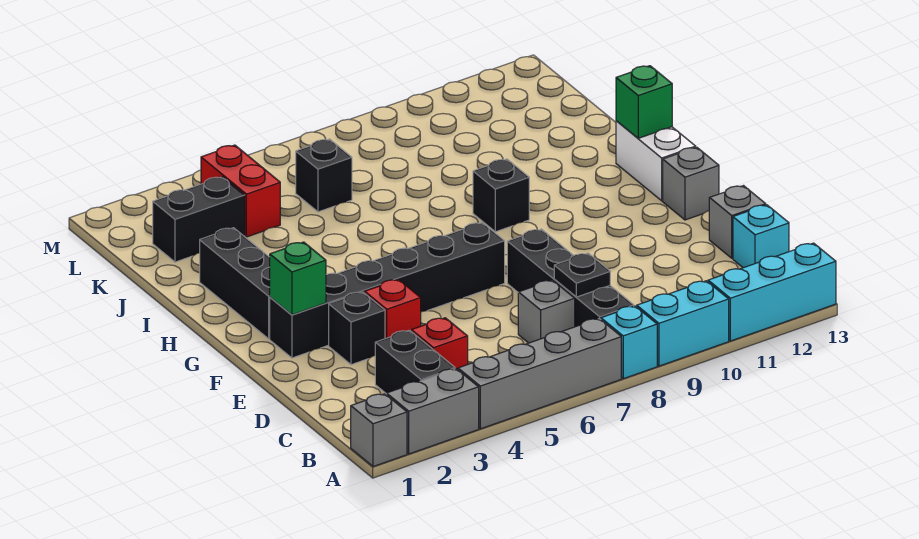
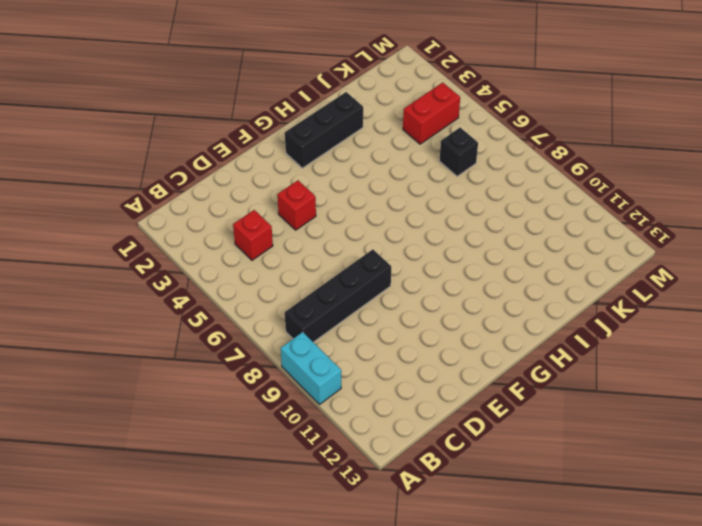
none -> grey 1x1 brick [351,394,407,467]
none -> grey 1x2 brick [387,369,479,454]
none -> grey 1x4 brick [458,319,621,429]

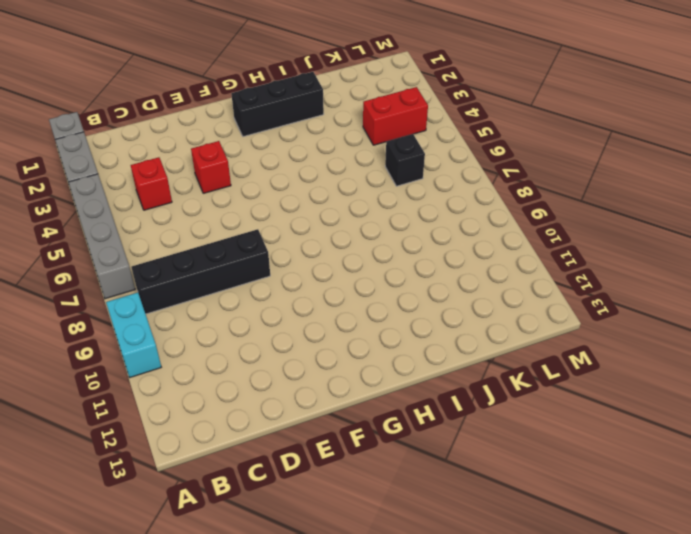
none -> cyan 1x1 brick [601,306,657,379]
none -> cyan 1x3 brick [708,243,836,341]
none -> black 1x2 brick [375,330,455,394]

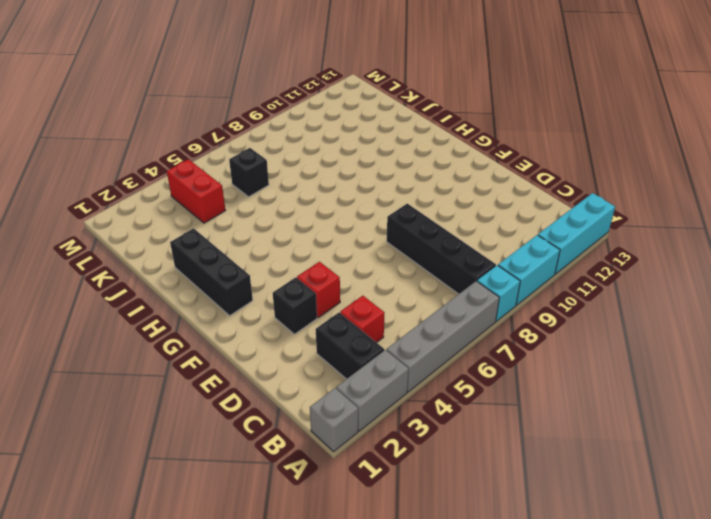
none -> grey 1x1 brick [518,280,575,343]
none -> cyan 1x1 brick [733,205,789,268]
none -> grey 1x1 brick [709,186,766,258]

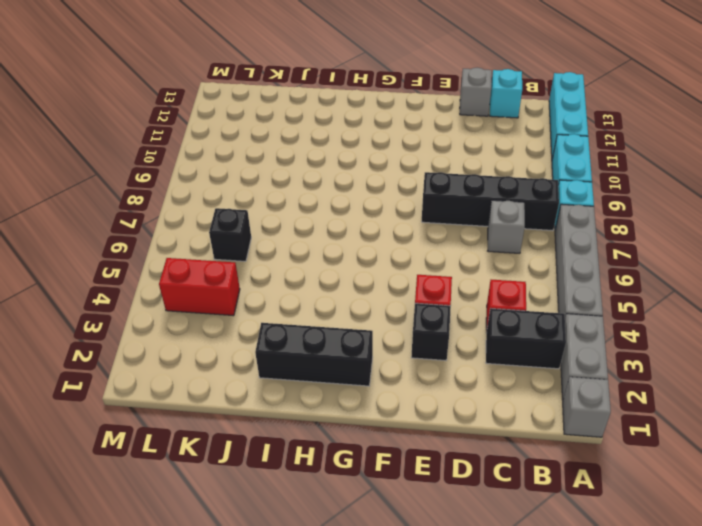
none -> black 1x6 brick [270,223,505,358]
none -> grey 1x1 brick [663,147,719,220]
none -> white 1x2 brick [616,121,696,201]

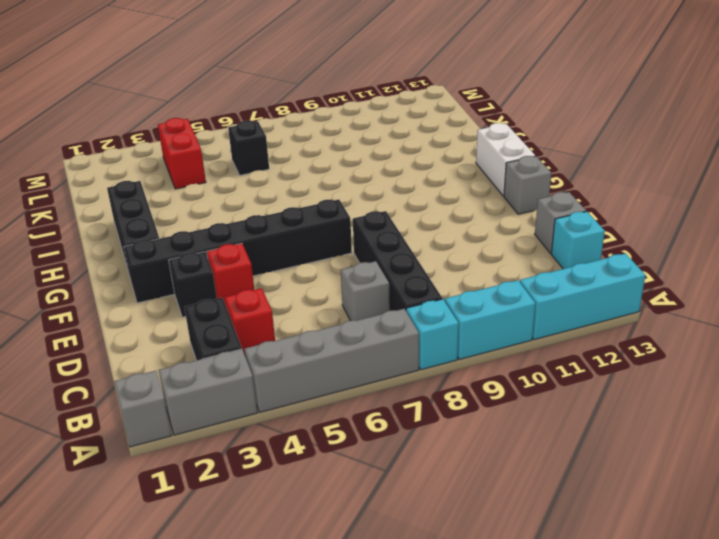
none -> black 1x1 brick [473,159,529,232]
none -> black 1x2 brick [153,177,245,262]
none -> black 1x1 plate [554,253,610,297]

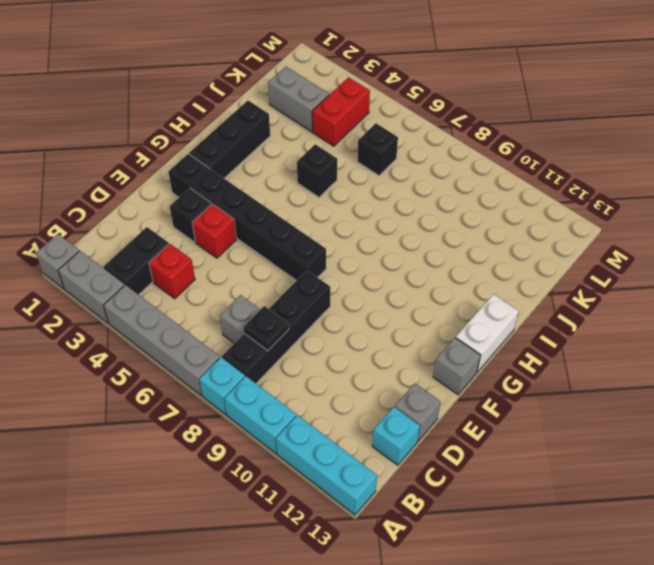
black 1x1 brick [297,144,337,197] -> black 1x1 brick moved to [473,159,529,232]
grey 1x2 brick [268,67,329,132] -> black 1x2 brick [153,177,245,262]
none -> green 1x1 brick [270,242,326,315]
none -> green 1x1 brick [616,66,672,138]

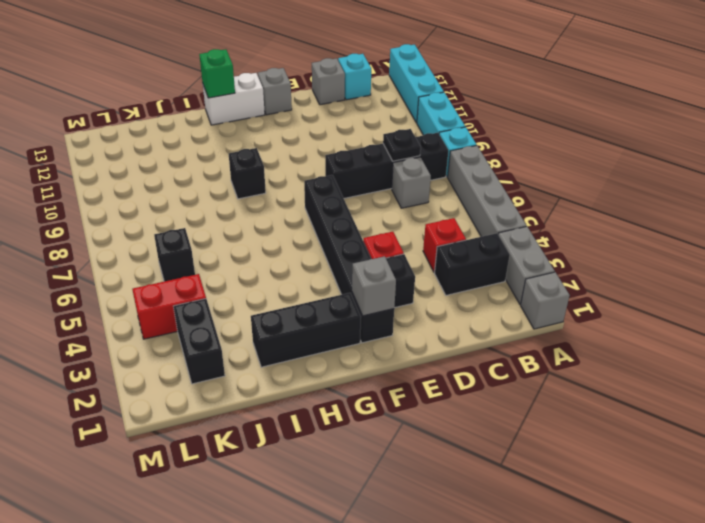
grey 1x1 brick [352,256,396,316] -> green 1x1 brick [270,242,326,315]

